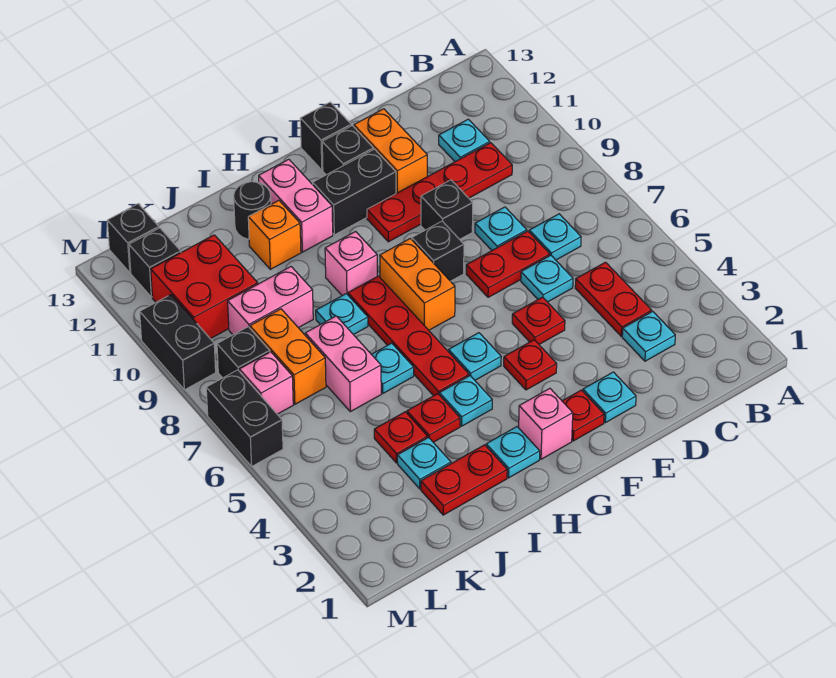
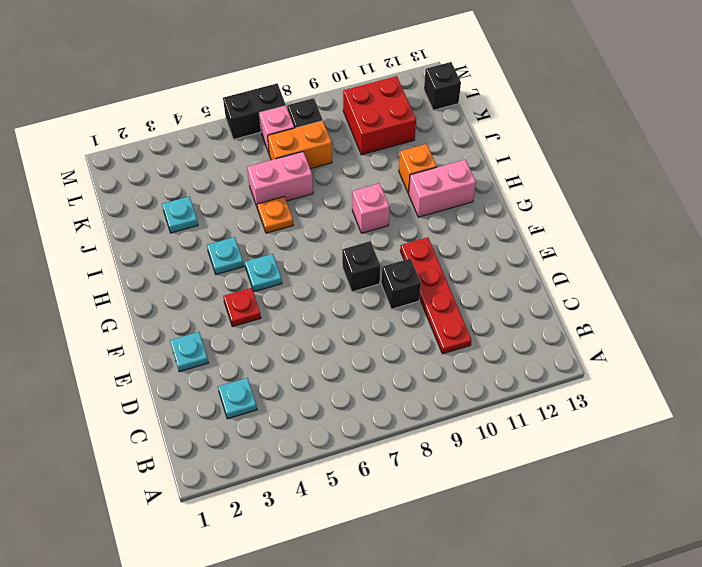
orange 1x1 plate [257,197,293,233] -> cyan 1x1 plate [371,343,414,393]
none -> red 1x2 plate [575,262,652,336]
none -> cyan 1x1 plate [529,214,581,260]
none -> cyan 1x1 plate [439,119,490,162]
none -> cyan 1x1 plate [521,255,573,302]

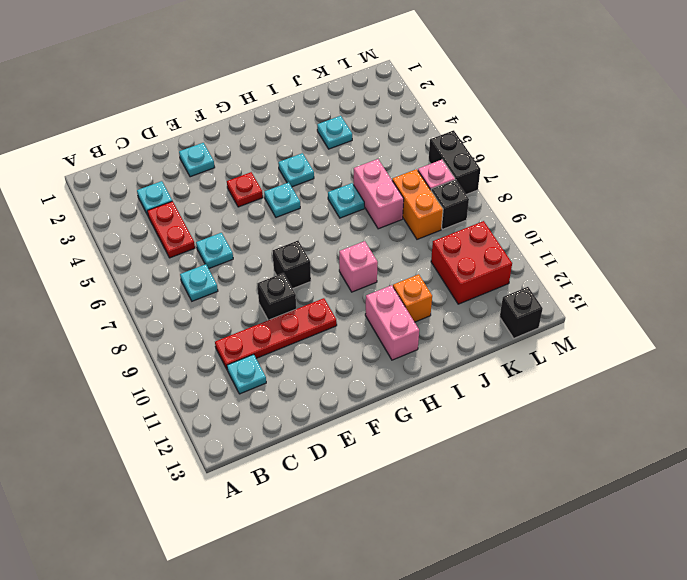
none -> red 1x2 plate [466,231,550,297]
none -> cyan 1x1 plate [475,207,527,250]
none -> red 1x1 plate [512,297,565,344]
none -> orange 1x2 brick [354,109,427,193]

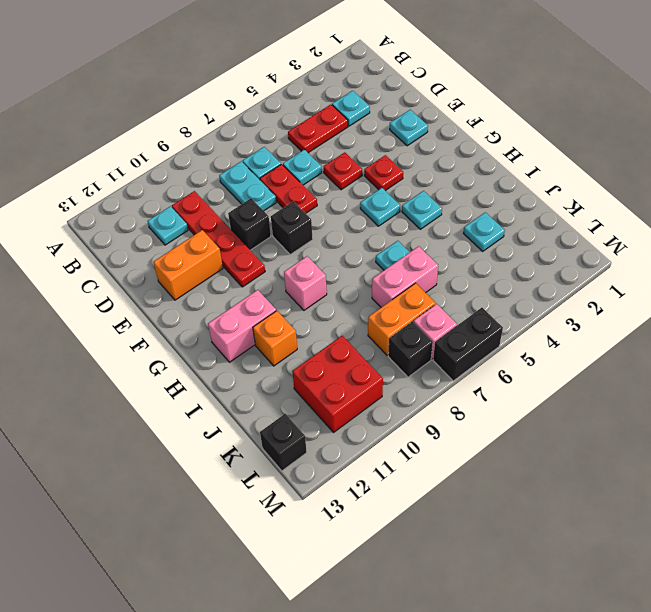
cyan 1x2 plate [219,161,276,211] -> cyan 1x1 plate [475,207,527,250]
none -> red 1x1 plate [562,390,604,441]
none -> black 1x2 brick [313,149,396,235]
none -> black 1x1 brick [322,126,374,175]
none -> black 1x1 brick [300,102,351,170]

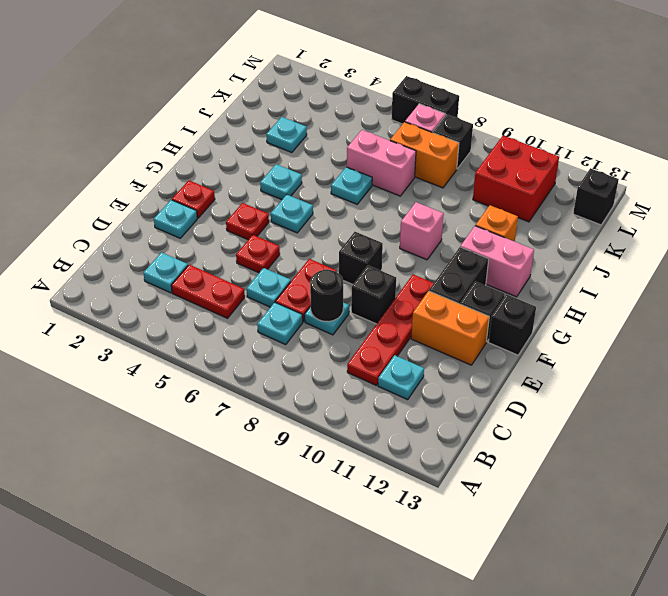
black 1x1 round brick [310,269,343,322] -> black 1x1 round brick moved to [234,182,271,239]
none -> pink 1x1 brick [519,388,573,459]
none -> orange 1x2 brick [380,239,455,330]
none -> cyan 1x1 plate [486,427,540,478]
none -> red 1x4 plate [348,276,469,396]

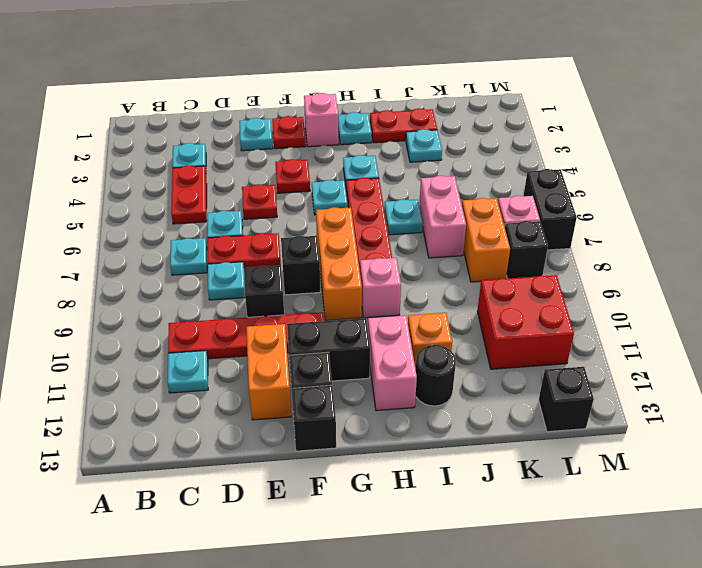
orange 1x3 brick [316,207,362,321] -> orange 1x2 brick [380,239,455,330]
none -> red 1x1 plate [407,394,460,442]
none -> cyan 1x1 plate [316,294,368,335]
none -> red 1x1 plate [374,412,428,463]
none -> pink 1x2 brick [228,267,313,335]

